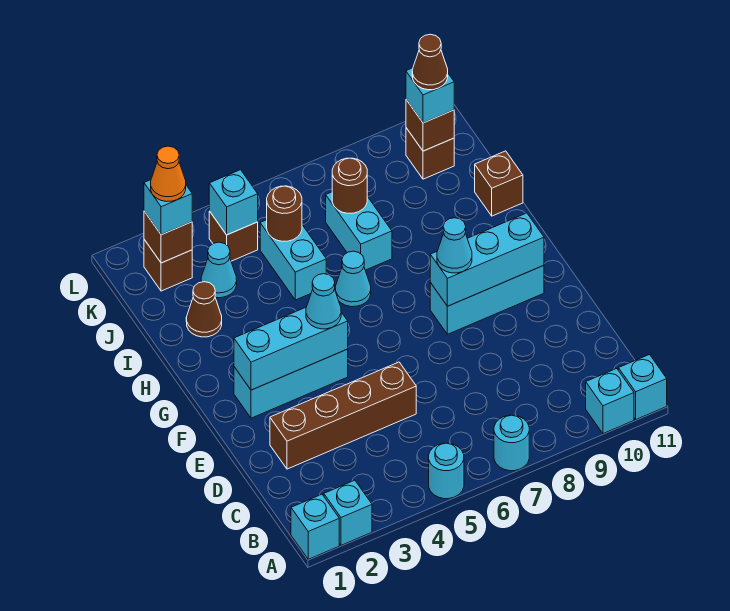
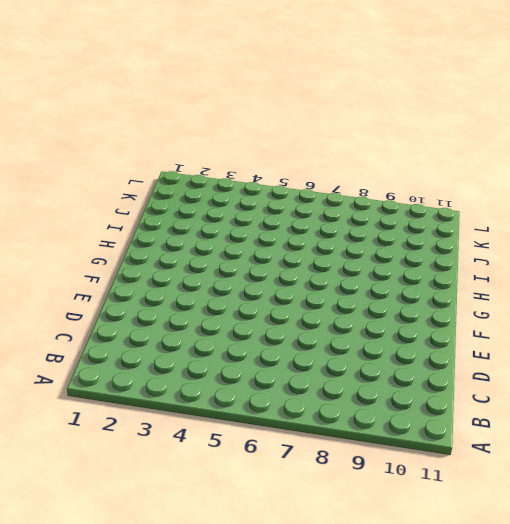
none -> cyan 1x1 brick [291,494,339,559]
none -> cyan 1x1 brick [324,480,372,545]
none -> cyan 1x1 round brick [429,443,464,499]
none -> cyan 1x1 round brick [494,415,529,471]

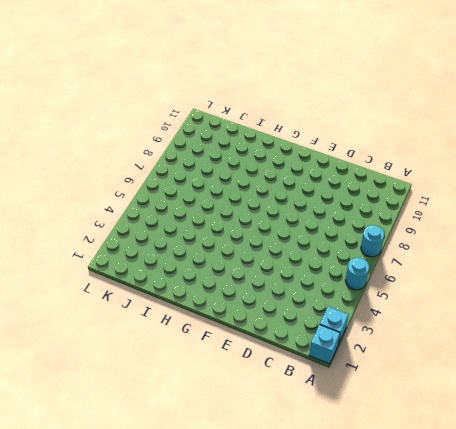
none -> cyan 1x1 brick [586,369,634,434]
none -> cyan 1x1 brick [618,355,667,419]
none -> brown 1x4 brick [270,362,416,469]
none -> cyan 1x3 brick [234,349,348,418]

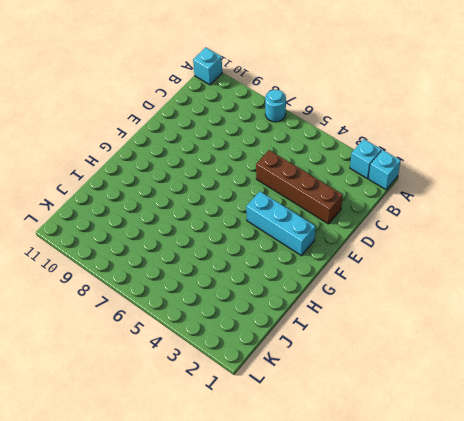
none -> cyan 1x1 round brick [429,443,464,499]
none -> cyan 1x1 brick [586,369,634,434]
none -> cyan 1x3 brick [430,265,544,334]
none -> cyan 1x1 cone [335,251,371,307]

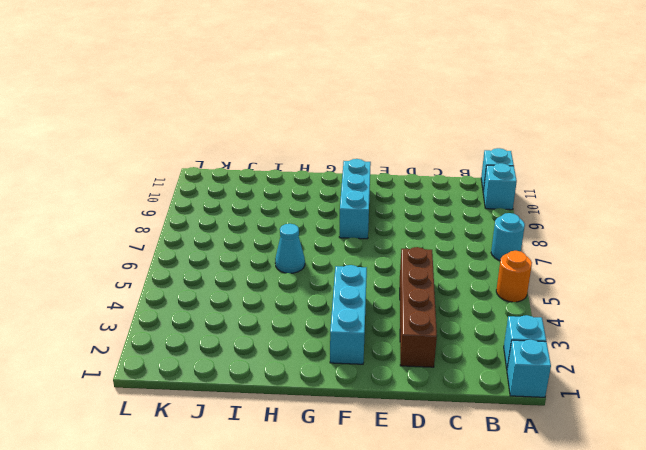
orange 1x1 round brick [496,251,532,302] -> cyan 1x1 round brick [429,443,464,499]
none -> brown 1x1 cone [186,282,222,337]
none -> cyan 1x2 brick [260,220,326,300]
none -> cyan 1x2 brick [326,192,392,270]
none -> brown 1x1 brick [475,151,523,216]

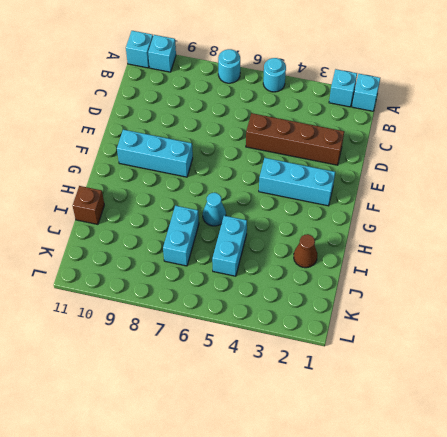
none -> cyan 1x1 cone [201,242,237,298]
none -> brown 1x1 brick [144,240,192,291]
none -> brown 1x1 brick [209,211,258,261]
none -> brown 1x1 brick [406,128,454,179]

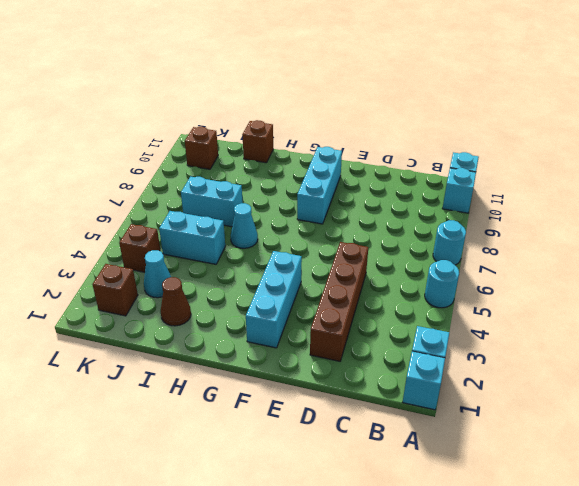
none -> cyan 1x3 brick [234,307,348,390]
none -> cyan 1x3 brick [430,213,544,306]
none -> brown 1x1 round brick [267,186,302,241]
none -> brown 1x1 round brick [332,158,367,213]

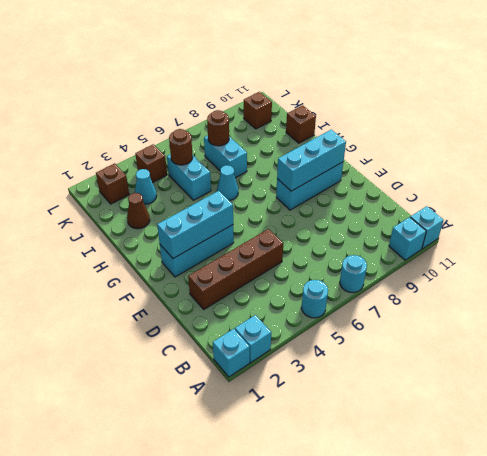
none -> brown 1x1 brick [144,211,192,263]
none -> cyan 1x1 brick [209,170,258,235]
none -> brown 1x1 brick [406,100,454,151]
none -> cyan 1x1 cone [306,274,341,329]

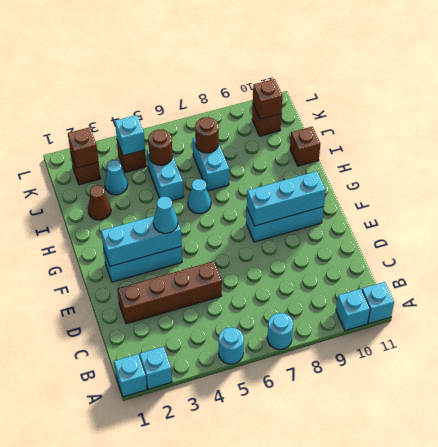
none -> cyan 1x1 cone [437,218,472,273]
none -> cyan 1x1 brick [144,180,192,235]
none -> cyan 1x1 brick [406,68,454,123]
none -> orange 1x1 cone [151,146,186,202]

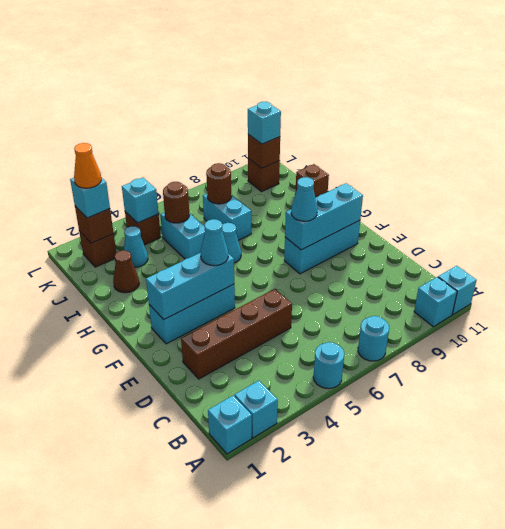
none -> brown 1x1 cone [412,34,448,90]

